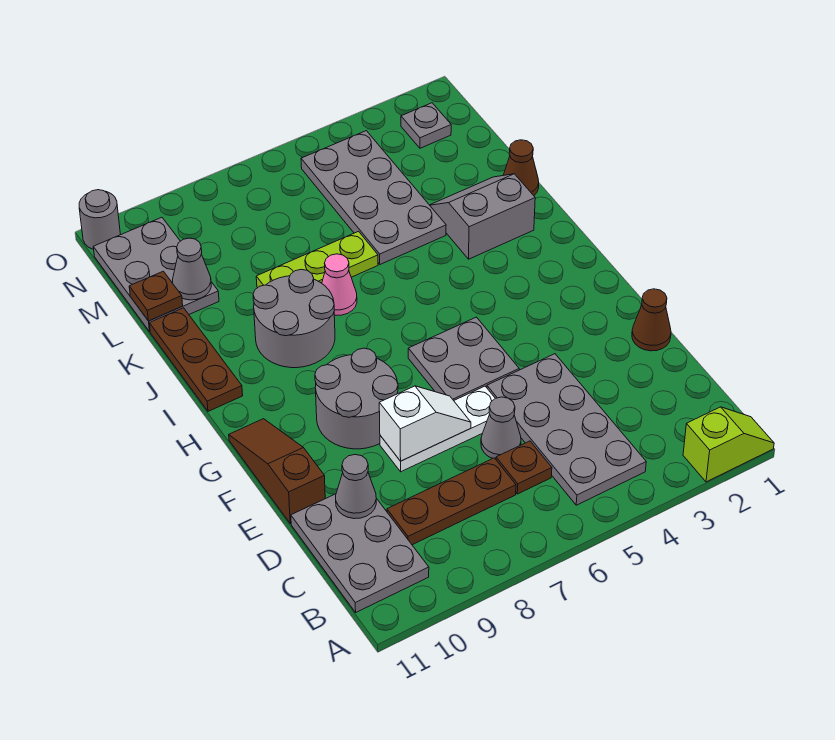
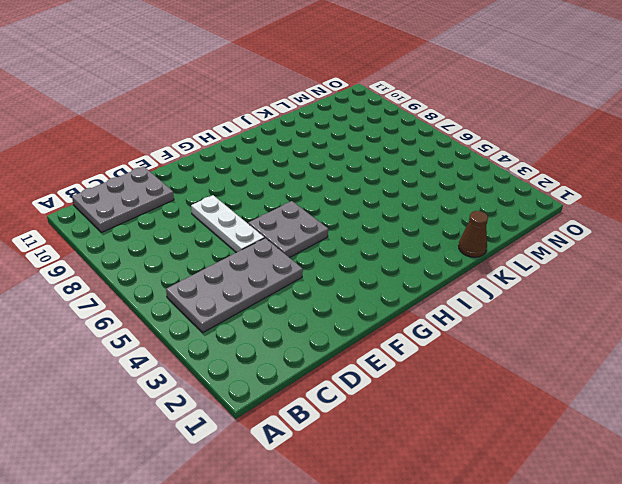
none -> lime 1x2 slope [683,407,774,482]
none -> brown 1x1 plate [496,441,552,494]
none -> brown 1x3 plate [387,458,516,545]

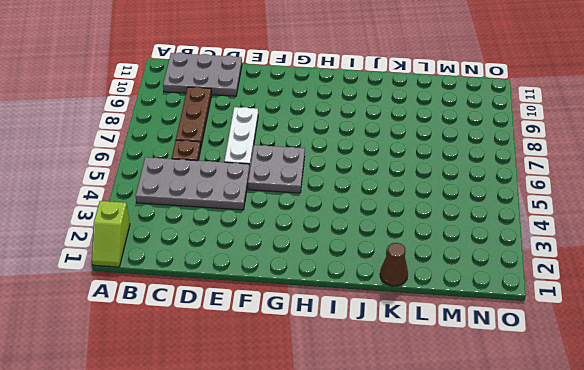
none -> grey 1x1 cone [481,397,521,459]
none -> brown 1x1 cone [632,289,671,351]
none -> brown 1x3 slope [229,419,325,524]

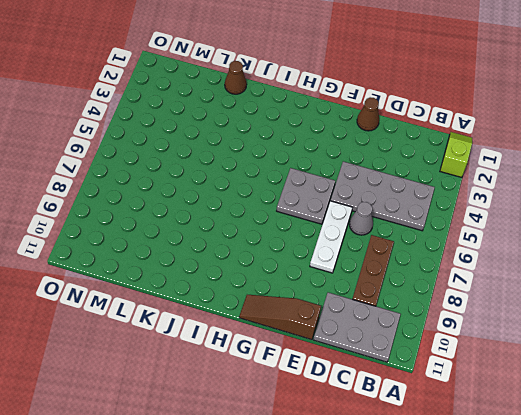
none -> brown 1x1 plate [496,441,552,494]
none -> grey 2x2 round brick [315,348,398,449]
none -> grey 2x2 round brick [253,269,335,368]

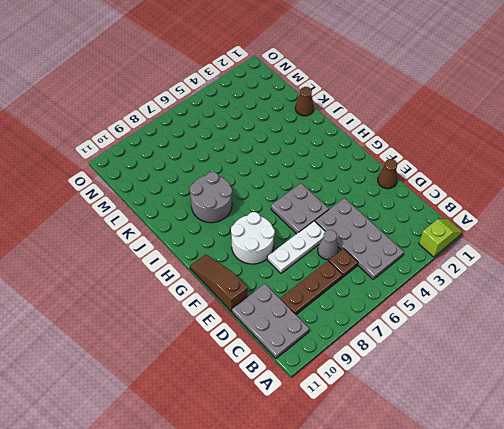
white 2x2 round brick [231,212,275,264] -> grey 2x2 round brick [315,348,398,449]
none -> brown 1x3 plate [149,308,243,411]
none -> grey 2x2 slope [430,174,535,259]
none -> pink 1x1 cone [322,254,357,315]

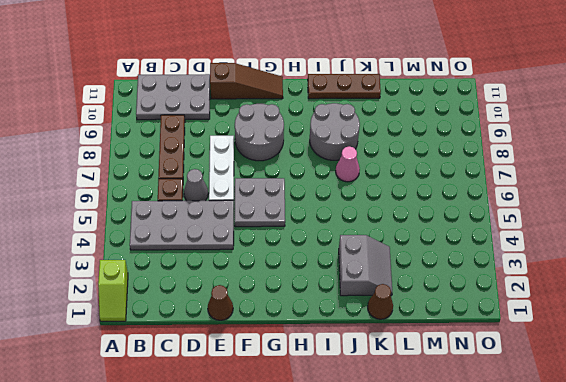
none -> grey 2x4 plate [301,131,446,264]
none -> lime 1x3 plate [256,231,378,287]
none -> grey 2x3 plate [93,217,219,332]

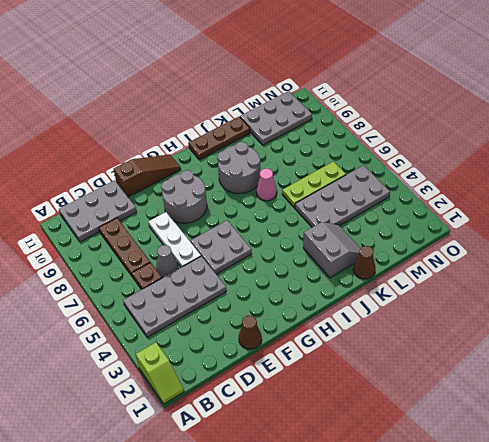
lime 1x3 plate [282,162,346,208] -> lime 1x3 plate turned to [256,231,378,287]
none -> grey 1x1 plate [401,103,451,148]
none -> grey 1x1 round brick [79,190,120,250]
none -> grey 1x1 cone [336,455,376,519]

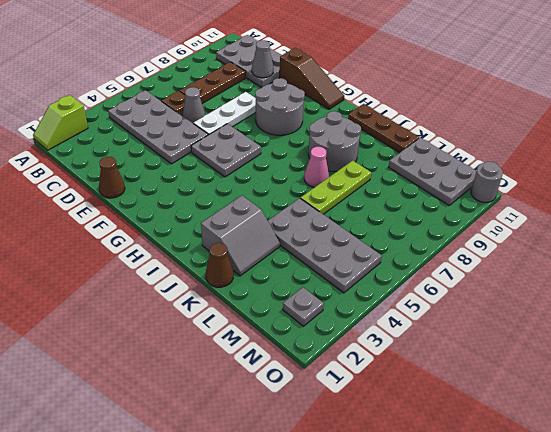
none -> white 1x2 slope [379,386,471,461]
none -> grey 1x1 cone [173,238,211,300]
none -> brown 1x1 plate [129,271,183,321]

